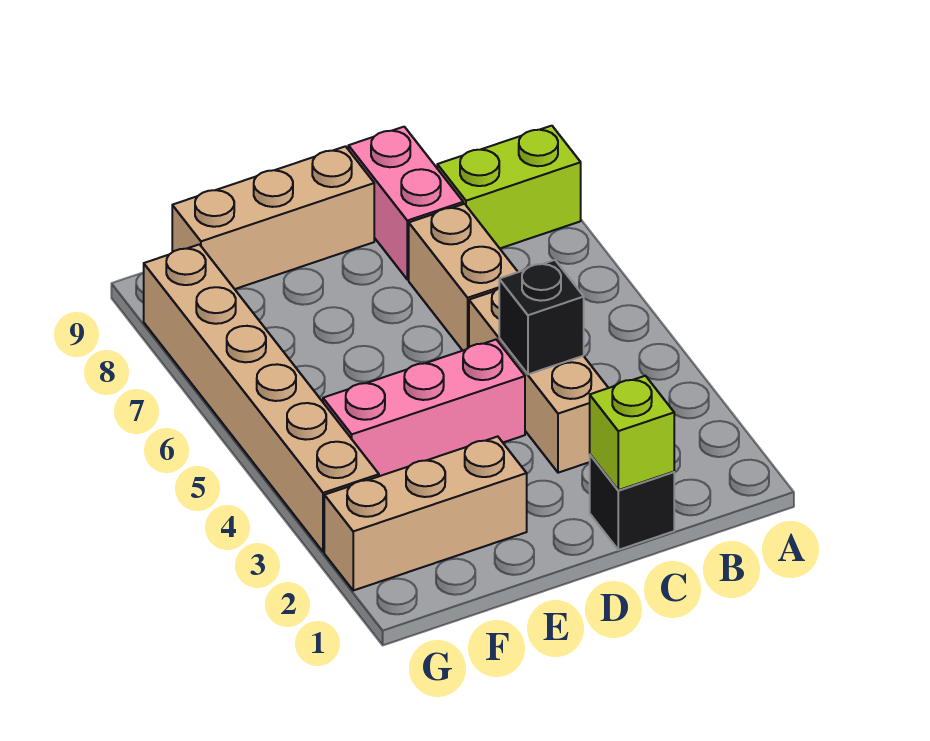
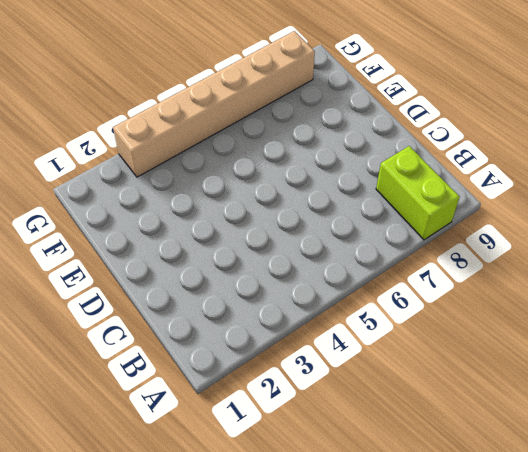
none -> black 1x1 brick [590,455,674,550]
none -> tan 1x3 brick [469,288,608,473]

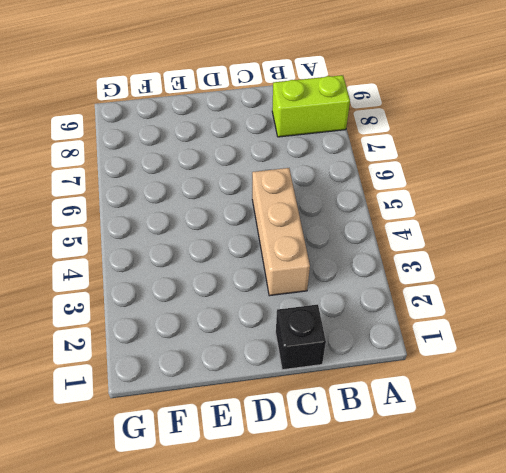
none -> tan 1x2 brick [409,204,518,350]
none -> pink 1x2 brick [348,127,463,280]

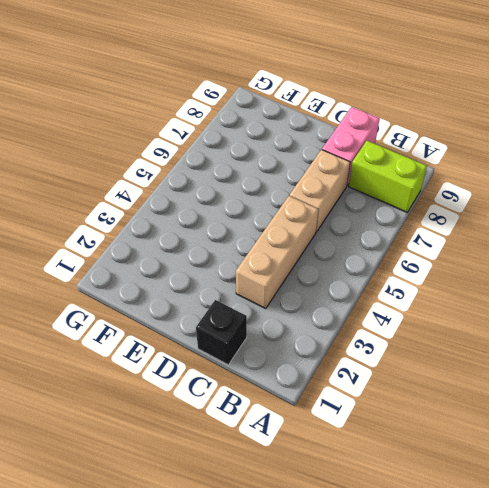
none -> pink 1x3 brick [323,340,525,476]
none -> tan 1x3 brick [172,146,374,289]

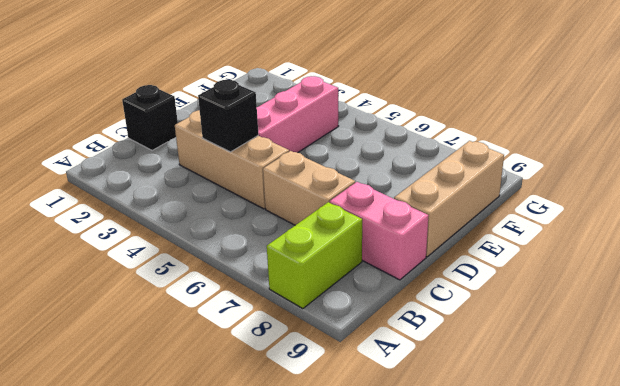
none -> tan 1x3 brick [324,436,527,590]
none -> tan 1x6 brick [143,244,379,552]

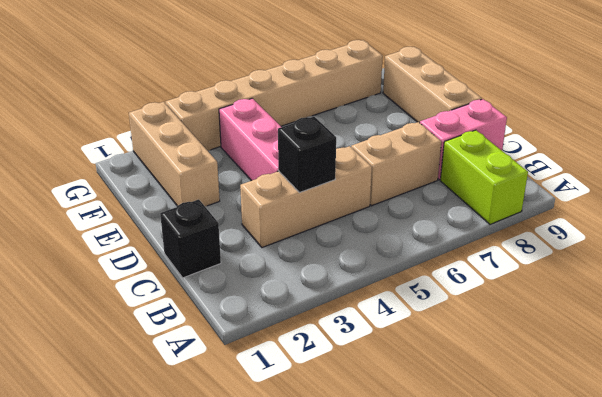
none -> lime 1x1 brick [590,376,674,490]

